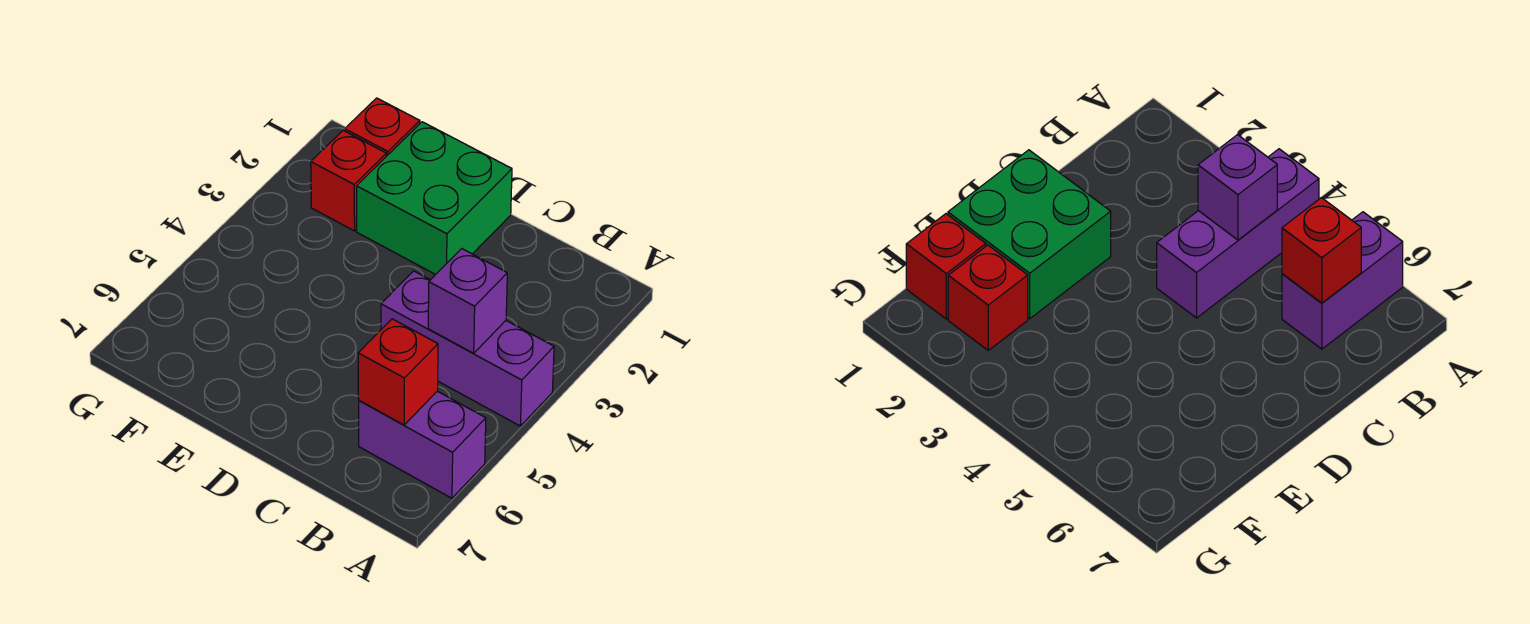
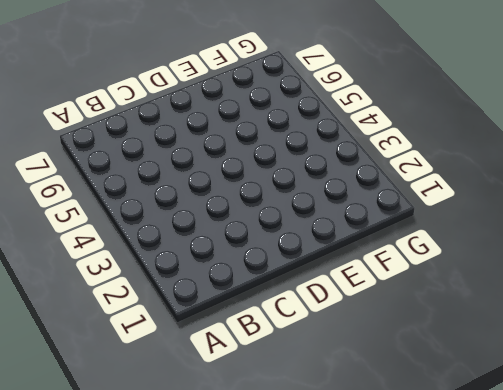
none -> purple 1x3 brick [381,271,554,426]
none -> purple 1x2 brick [359,391,486,498]

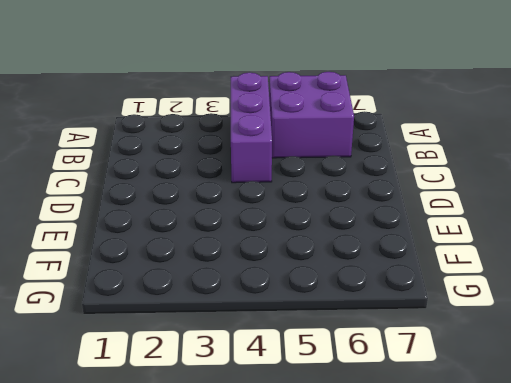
purple 2x2 brick [269,72,354,158] -> purple 1x2 brick [359,391,486,498]
none -> green 2x2 brick [357,122,512,275]
none -> red 1x1 brick [345,98,420,156]

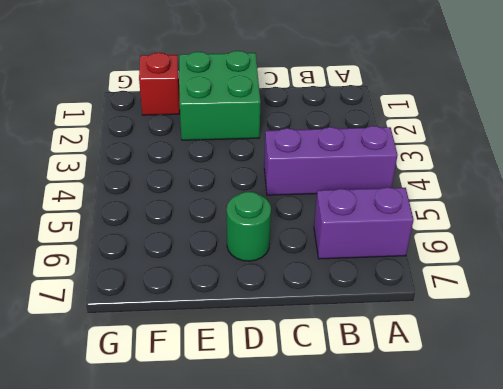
green 1x1 round brick [227,192,271,261] -> none
none -> red 1x1 brick [311,131,386,231]
none -> purple 1x1 brick [428,249,507,353]

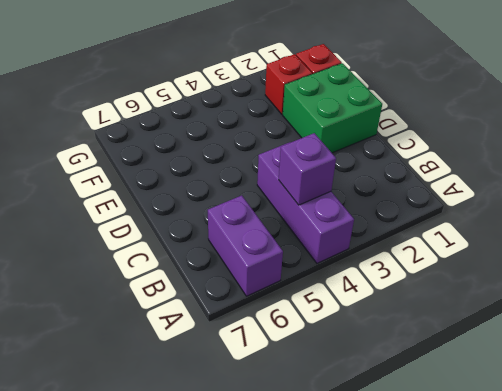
none -> red 1x1 brick [358,319,438,425]

